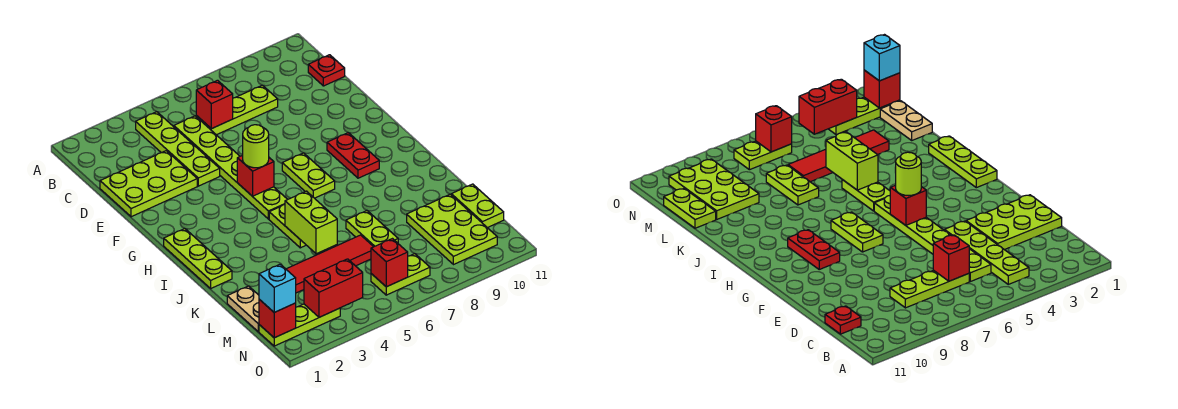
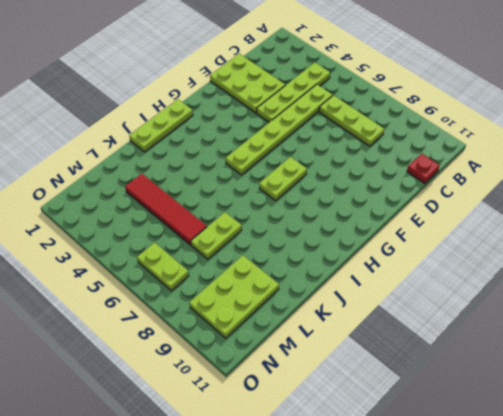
none -> red 1x2 plate [327,133,379,178]
none -> lime 1x2 plate [269,205,306,248]
none -> tan 1x2 plate [227,286,259,332]

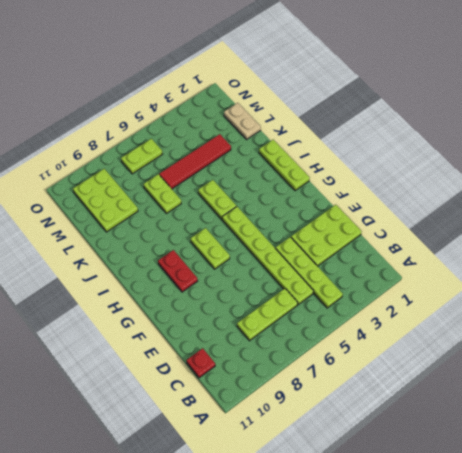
none -> lime 1x2 plate [451,184,504,228]
none -> lime 1x3 plate [259,304,340,346]
none -> red 1x1 brick [196,80,233,129]

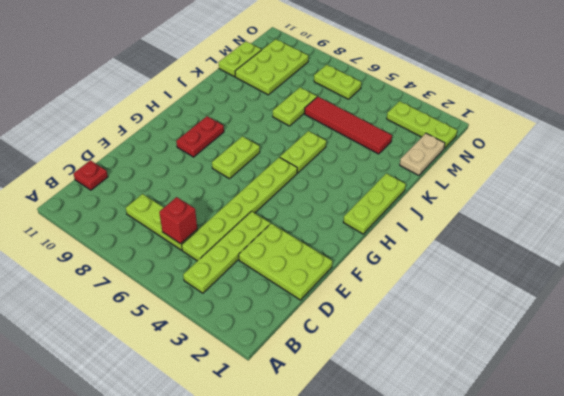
none -> red 1x1 brick [237,155,274,196]
none -> lime 1x2 brick [285,191,337,254]
none -> red 1x1 brick [259,299,296,338]

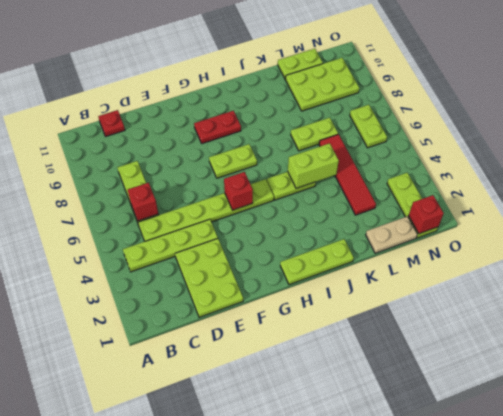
none -> red 1x2 brick [304,259,363,317]
none -> red 1x1 brick [371,239,408,287]
none -> lime 1x1 round brick [243,125,269,168]

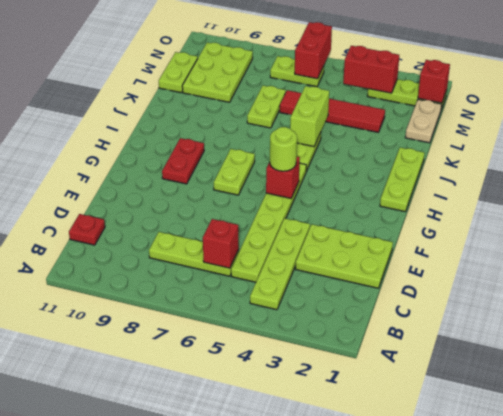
red 1x2 brick [295,22,332,79] -> red 1x1 brick [371,239,408,287]
none -> cyan 1x1 brick [259,264,296,312]

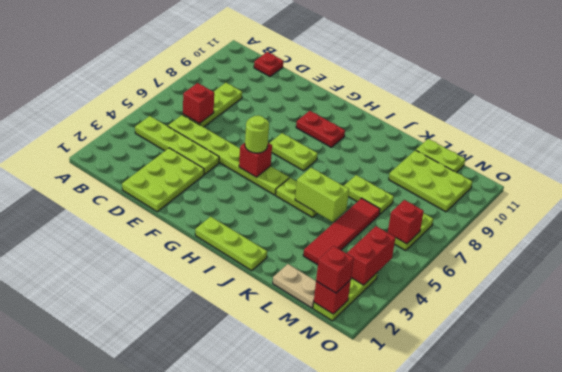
red 1x1 brick [316,246,354,293] -> cyan 1x1 brick [259,264,296,312]

